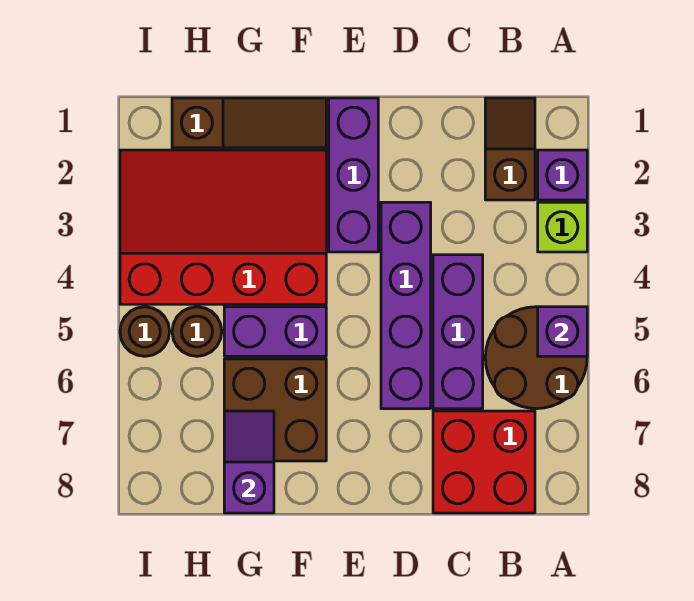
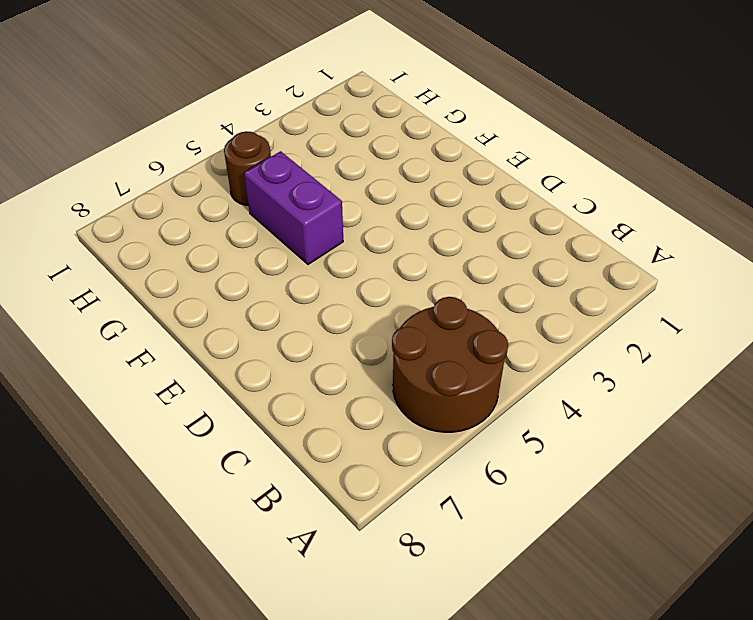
none -> purple 1x1 brick [538,150,587,200]
none -> lime 1x1 brick [538,202,587,252]
none -> brown 1x2 slope [485,98,535,200]

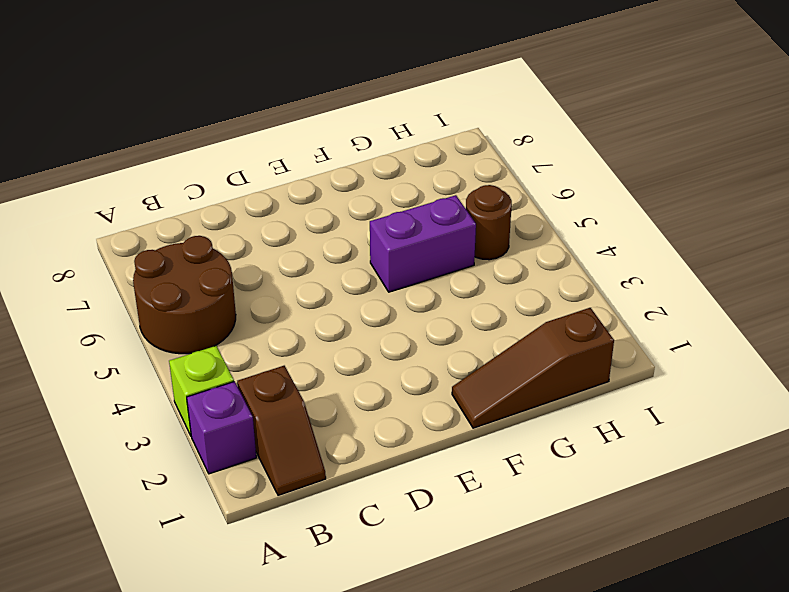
none -> red 2x2 brick [433,411,535,513]
none -> purple 1x3 brick [433,255,483,409]
none -> purple 1x4 brick [381,202,431,409]

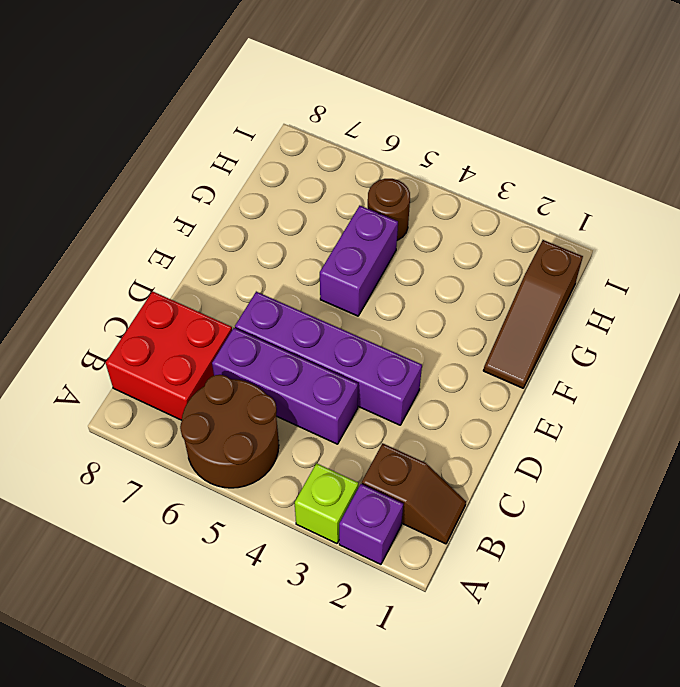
none -> purple 1x3 brick [329,98,378,252]
none -> red 3x4 slope [120,150,326,304]
none -> brown 2x2 brick [224,359,326,461]

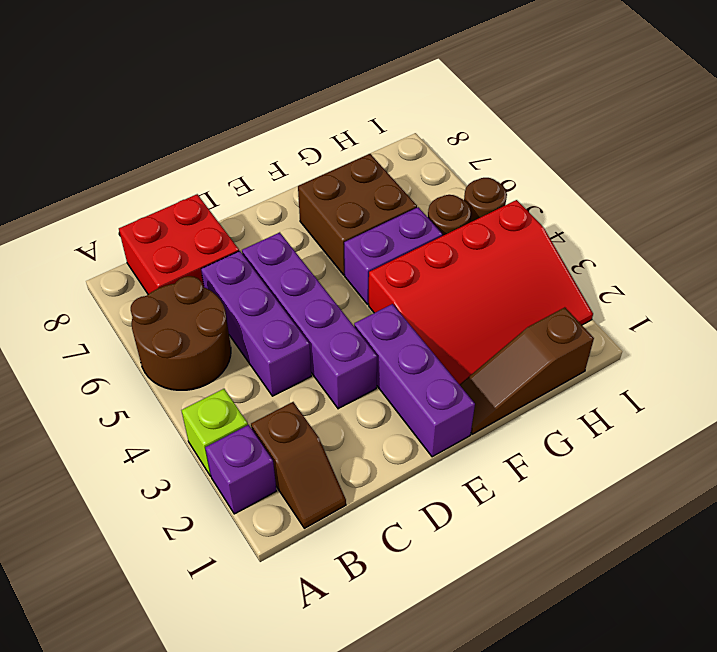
none -> purple 1x1 brick [538,307,587,356]
none -> purple 1x2 slope [224,411,274,513]

